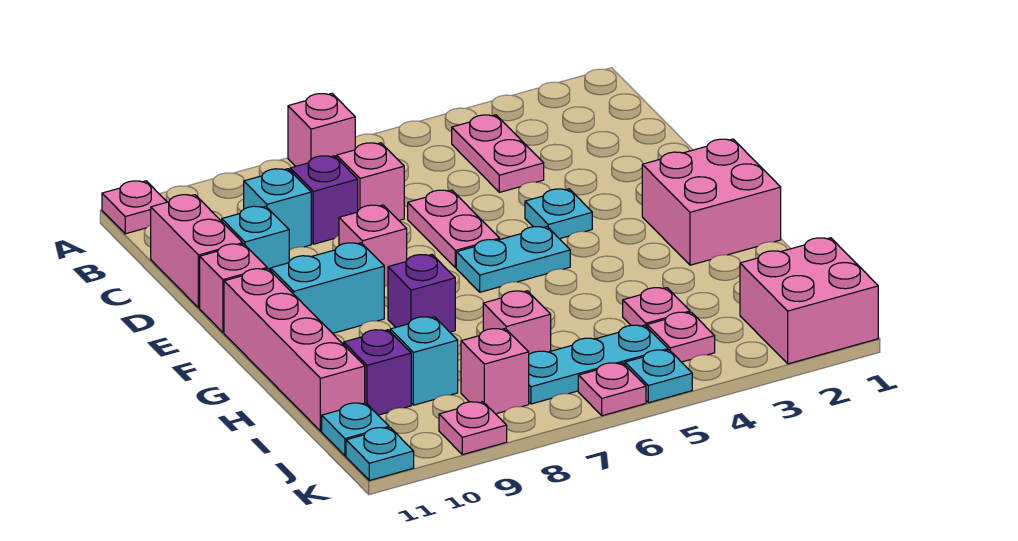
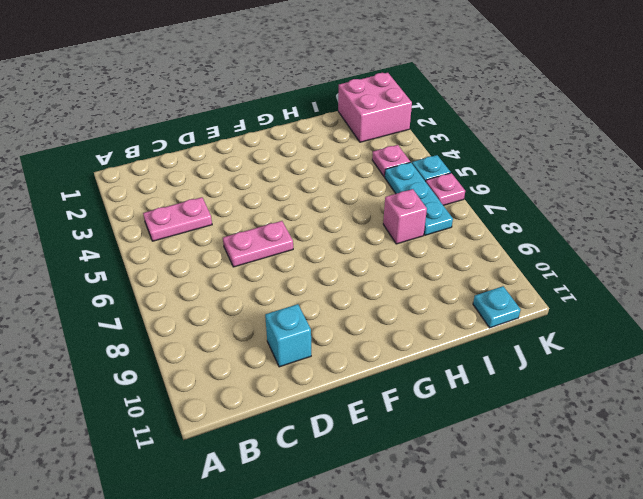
none -> pink 1x1 brick [288,94,355,166]
none -> pink 1x1 plate [102,181,167,234]
none -> pink 1x1 brick [337,143,404,220]
none -> purple 1x1 brick [290,156,358,244]

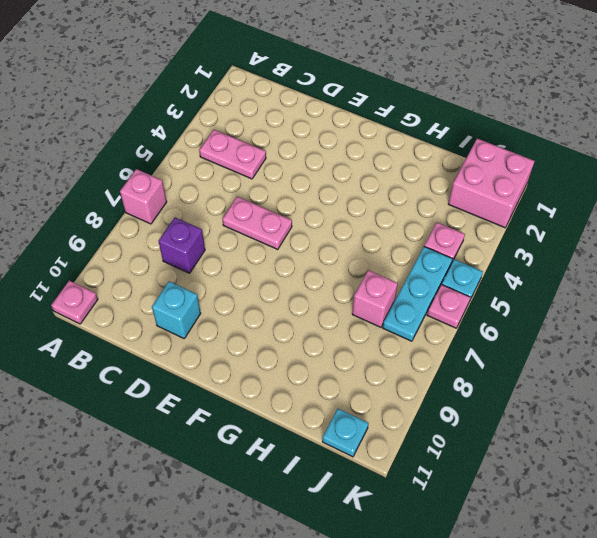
none -> pink 1x1 brick [337,143,404,220]
none -> cyan 1x1 brick [244,169,311,250]
none -> pink 1x2 brick [151,195,243,308]
none -> cyan 1x1 plate [525,189,592,239]

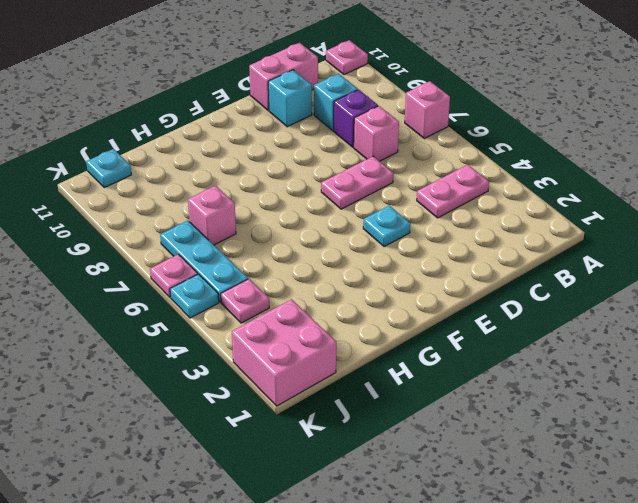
none -> pink 1x1 brick [339,205,407,287]
none -> pink 1x1 brick [200,244,267,332]
none -> pink 2x2 brick [642,139,781,265]
none -> cyan 1x2 plate [456,227,570,292]

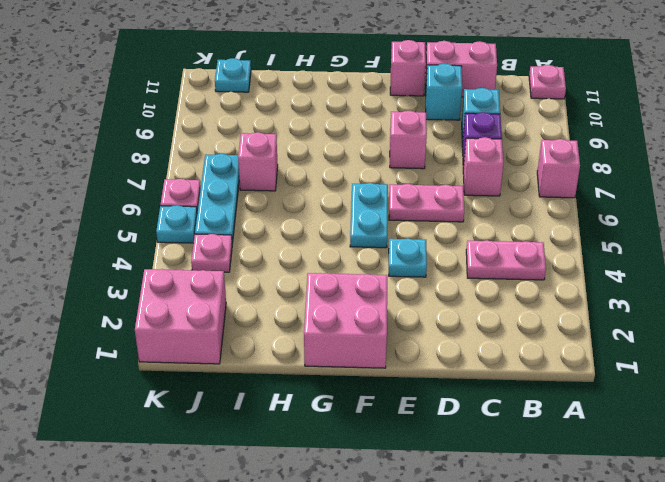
none -> cyan 1x2 brick [270,243,384,333]
none -> pink 1x4 brick [224,269,365,431]
none -> purple 1x1 brick [388,255,455,332]
none -> pink 1x1 plate [623,288,690,327]

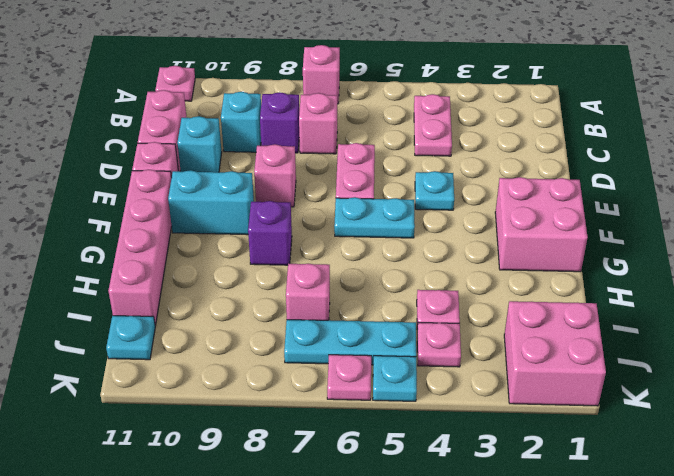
none -> cyan 1x1 brick [390,317,458,405]
none -> purple 1x1 brick [344,330,411,415]
none -> pink 1x1 brick [461,329,529,414]
none -> pink 1x1 plate [439,402,507,455]

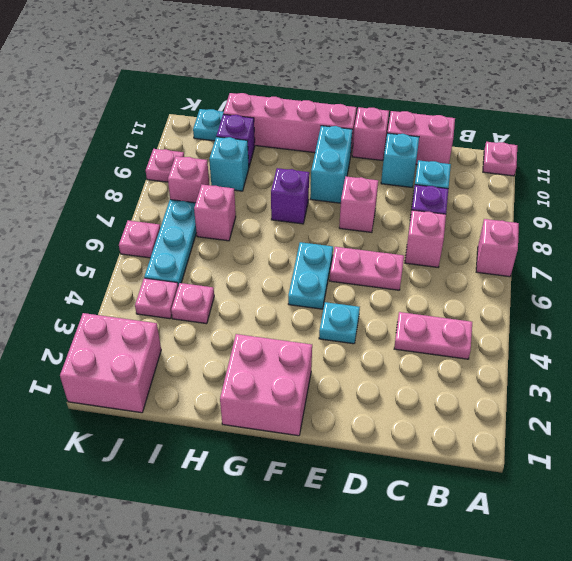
none -> cyan 1x1 plate [625,350,692,403]
none -> cyan 1x1 plate [346,428,414,480]

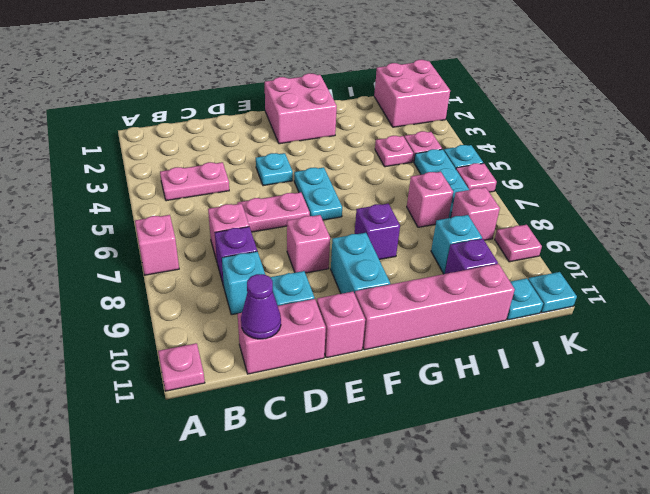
purple 1x1 cone [241,274,281,339] -> none

